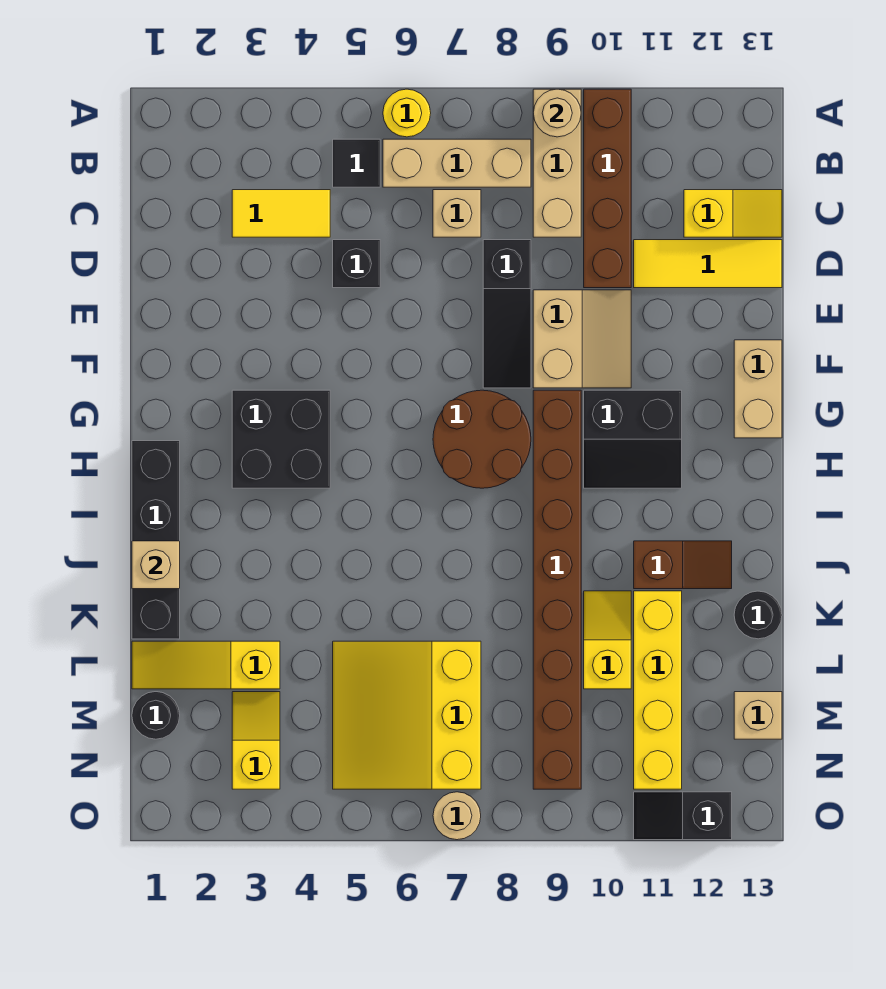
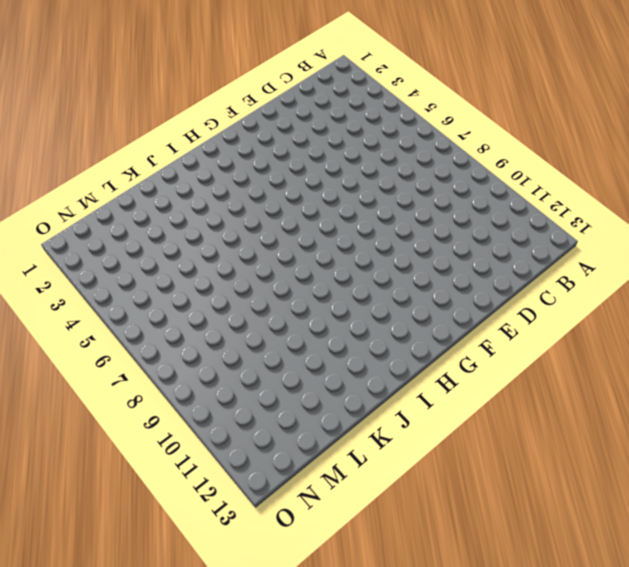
none -> yellow 1x1 round brick [383,89,431,137]
none -> tan 1x3 brick [533,89,581,237]
none -> brown 1x4 brick [584,89,631,288]
none -> black 1x1 tile [333,139,380,187]

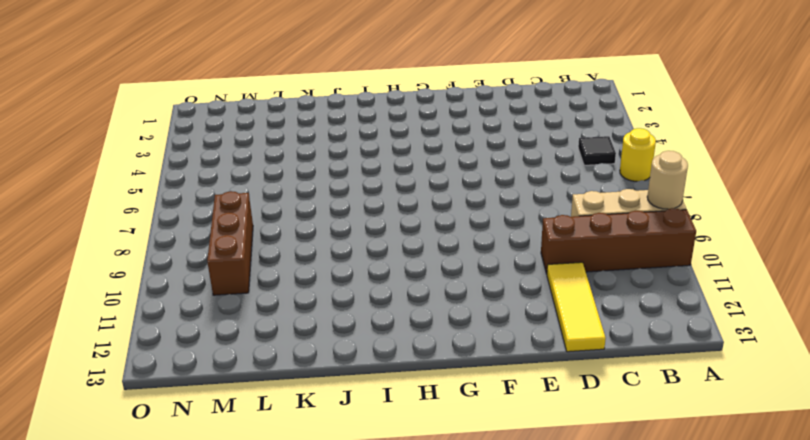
brown 1x3 brick [207,191,253,295] -> brown 1x8 brick [533,390,581,789]
none -> tan 1x3 brick [383,139,531,187]
none -> yellow 1x2 tile [232,190,330,237]
none -> tan 1x1 brick [433,190,481,237]
none -> yellow 1x2 slope [684,190,782,237]

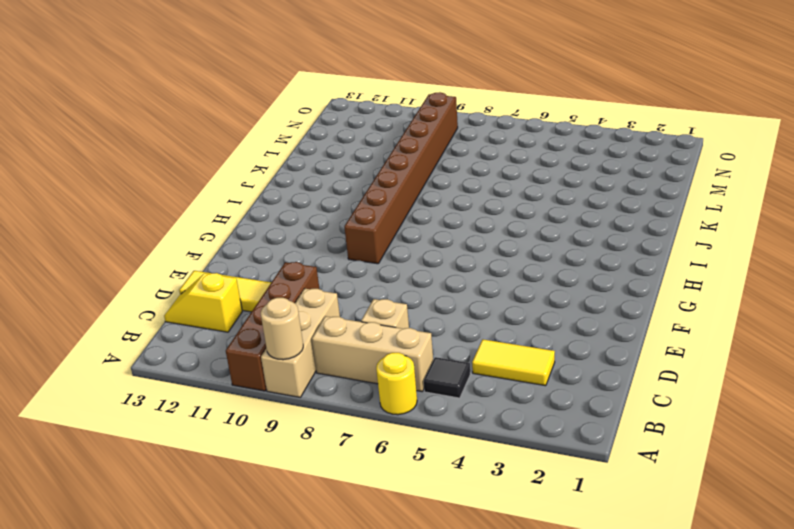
none -> black 1x1 brick [333,240,380,288]
none -> black 1x3 slope [483,240,531,388]
none -> tan 2x2 slope [533,290,631,388]
none -> tan 1x2 brick [734,340,782,438]

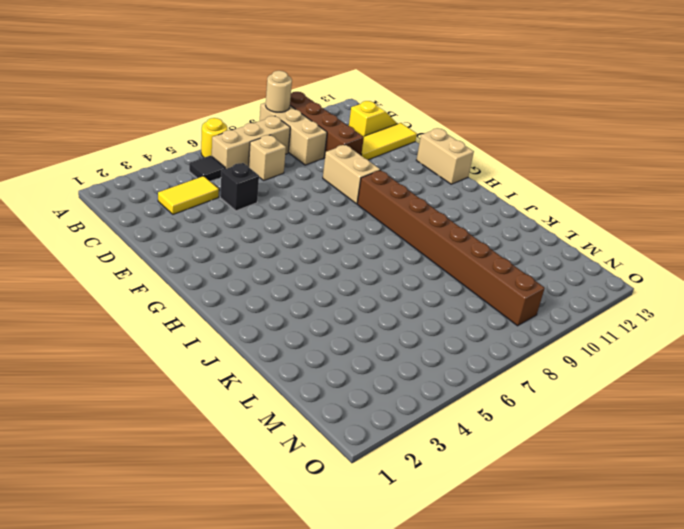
none -> black 1x3 slope [483,240,531,388]
none -> black 2x2 brick [232,390,330,488]
none -> brown 2x2 round brick [433,390,531,488]
none -> black 2x2 slope [584,390,682,488]

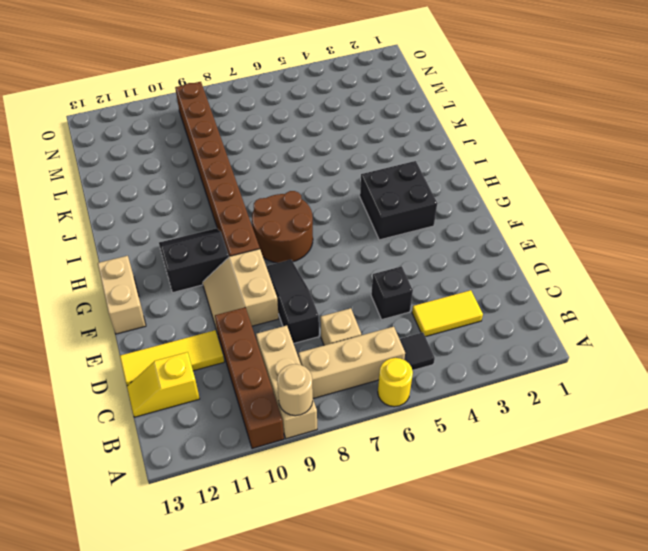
none -> black 1x4 brick [132,441,180,639]
none -> brown 1x2 slope [634,541,732,589]
none -> yellow 1x2 slope [584,591,631,689]
none -> yellow 1x4 brick [634,591,682,789]

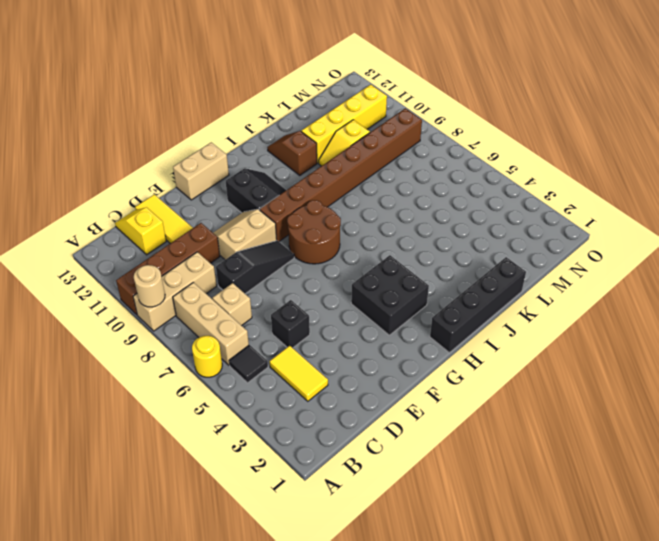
none -> black 1x1 round brick [734,591,782,639]
none -> yellow 1x3 slope [132,641,280,689]
none -> yellow 3x3 slope [333,641,481,789]
none -> black 1x1 round brick [132,692,180,739]

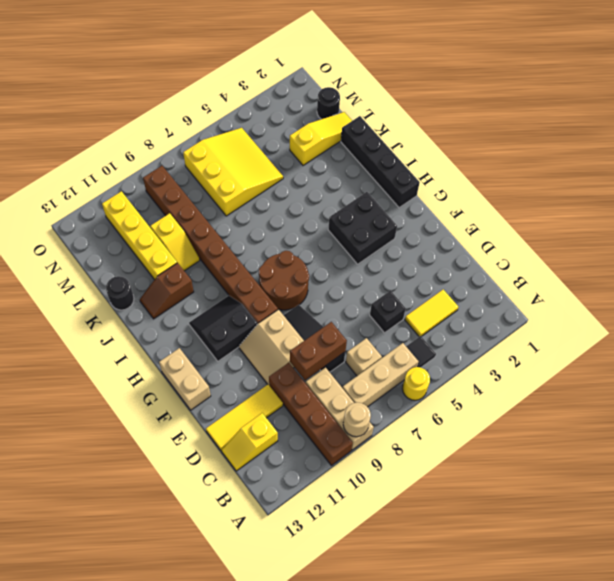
brown 1x2 brick [290,322,347,380] -> none
none -> yellow 1x2 slope [232,692,280,789]
none -> tan 1x1 brick [734,692,782,739]
none -> tan 1x1 round brick [433,792,481,840]
none -> black 1x2 slope [634,792,732,840]

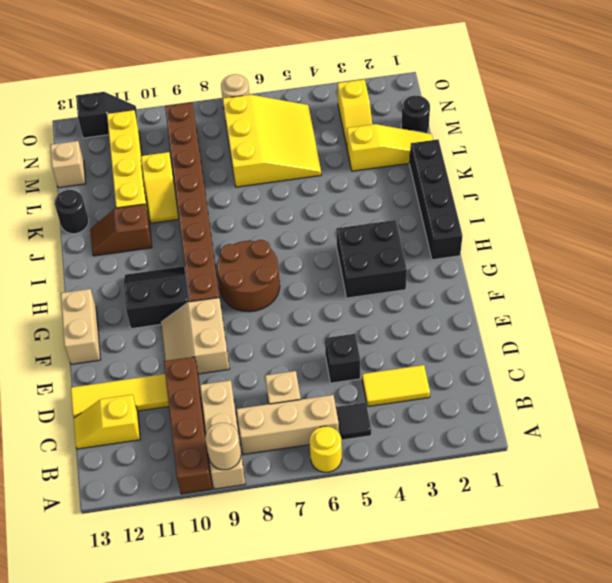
none -> black 1x3 slope [483,240,531,388]
none -> tan 1x1 brick [132,541,180,589]

